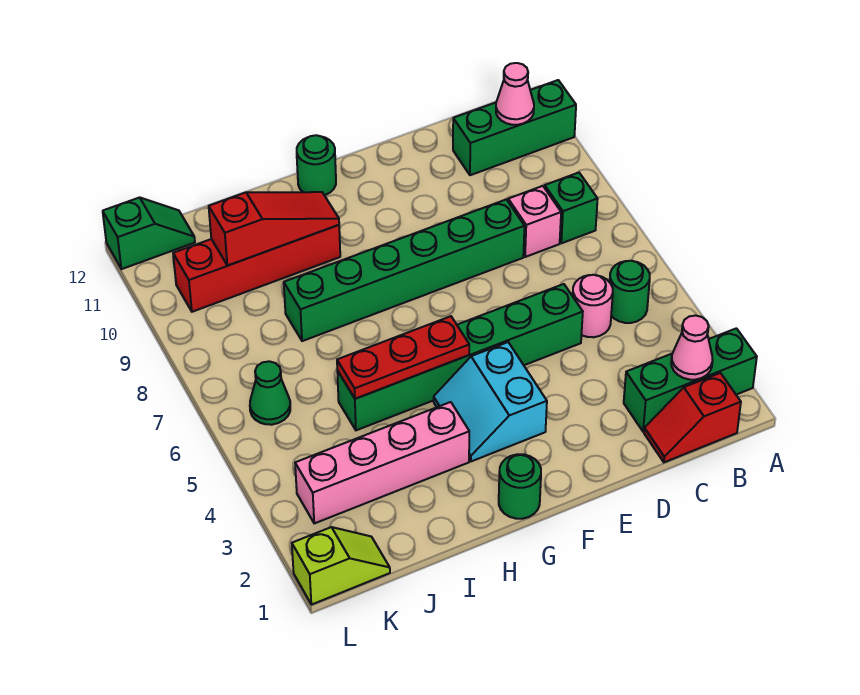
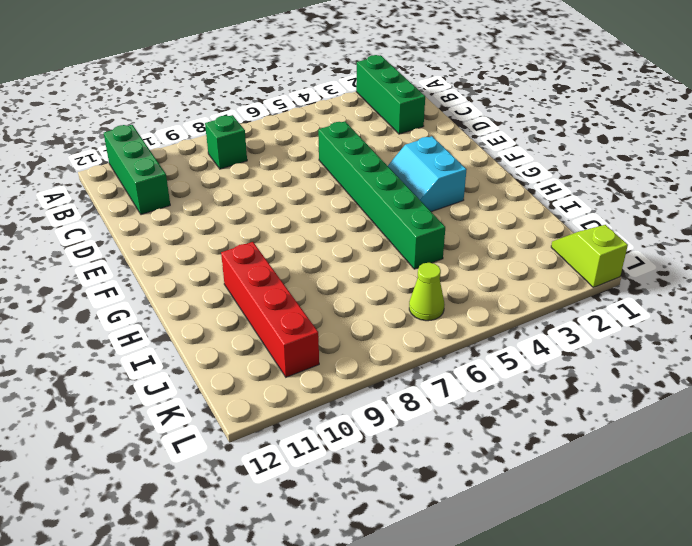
cyan 2x2 slope [388,136,467,212] -> cyan 2x2 slope turned to [434,342,547,461]
lime 1x1 cone [409,263,445,321] -> green 1x1 cone [250,361,290,425]
none -> red 1x2 slope [644,373,741,462]
none -> green 1x1 round brick [610,261,650,323]
none -> pink 1x1 round brick [573,275,613,337]

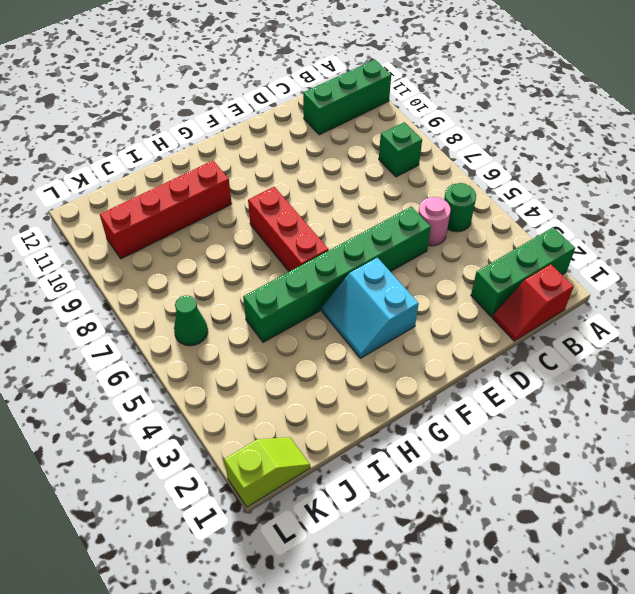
red 1x3 brick [248,187,329,272] -> green 1x6 brick [284,199,524,341]
none -> pink 1x1 brick [508,186,561,257]
none -> green 1x1 round brick [499,454,541,519]
none -> green 1x1 round brick [297,135,336,195]

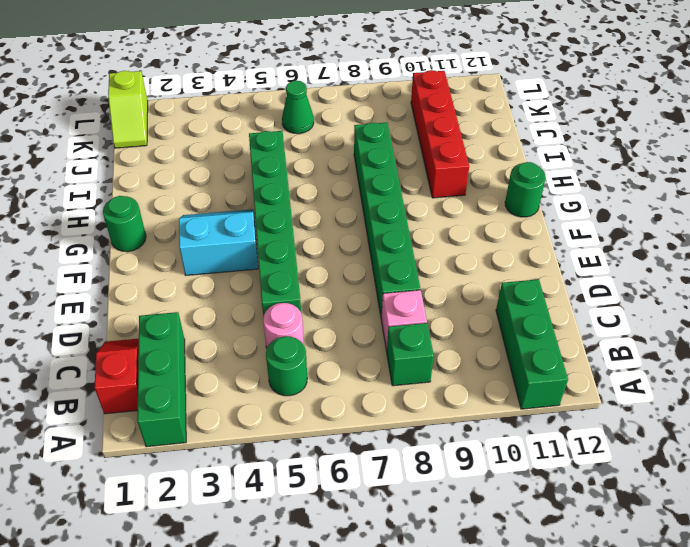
none -> pink 1x4 brick [295,402,469,523]
none -> green 1x2 slope [103,197,195,269]
none -> pink 1x1 cone [671,315,713,380]

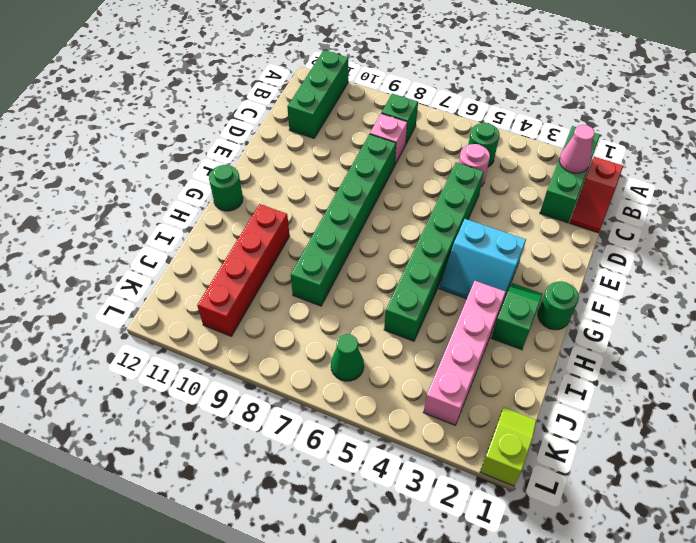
green 1x2 slope [491,283,542,350] -> green 1x2 slope moved to [103,197,195,269]
none -> pink 1x1 cone [496,63,534,125]
none -> red 1x3 plate [337,316,469,399]
none -> red 1x3 slope [209,192,339,266]

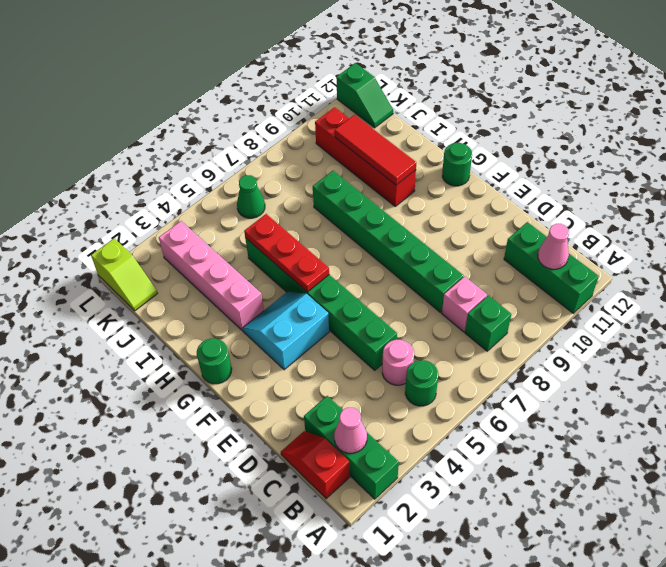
red 1x3 tile [335,115,416,185] -> red 1x3 slope [209,192,339,266]

